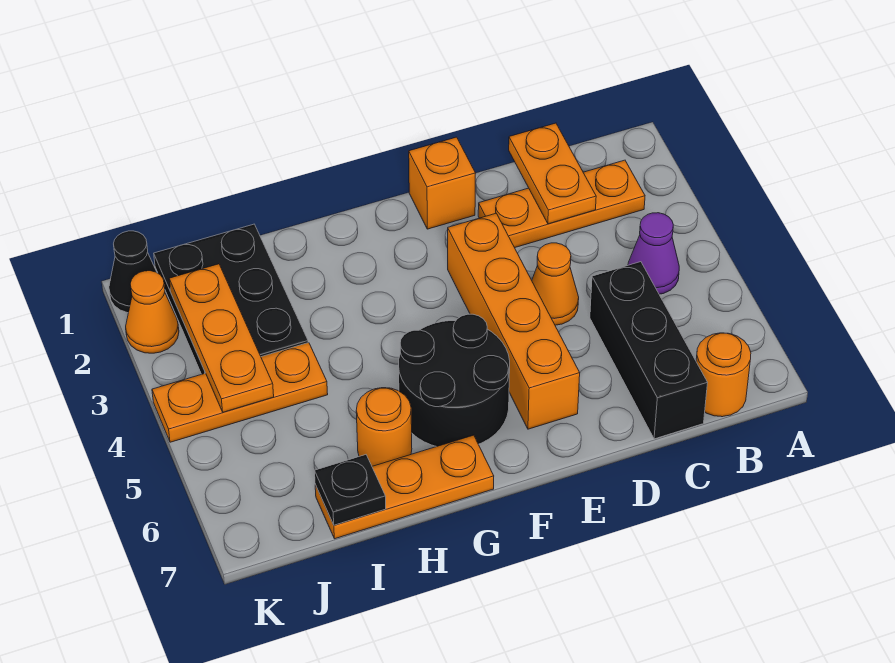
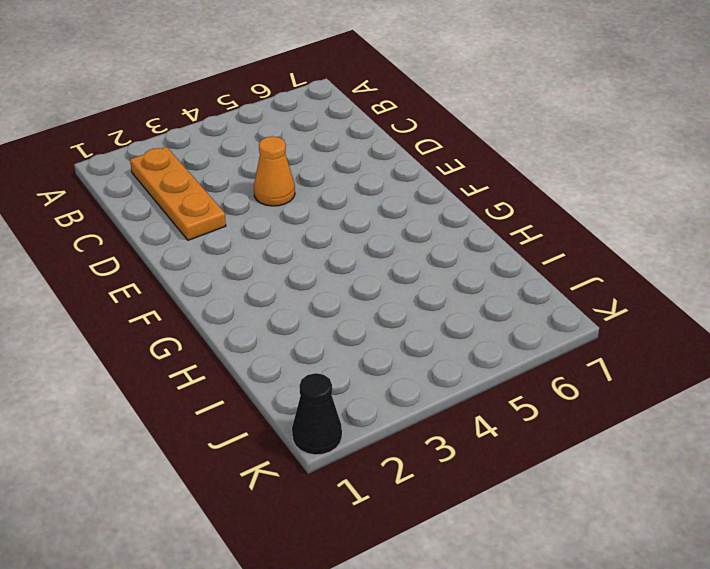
none -> purple 1x1 cone [628,213,679,294]
none -> orange 1x1 round brick [696,333,751,417]
none -> black 1x3 brick [590,262,708,439]

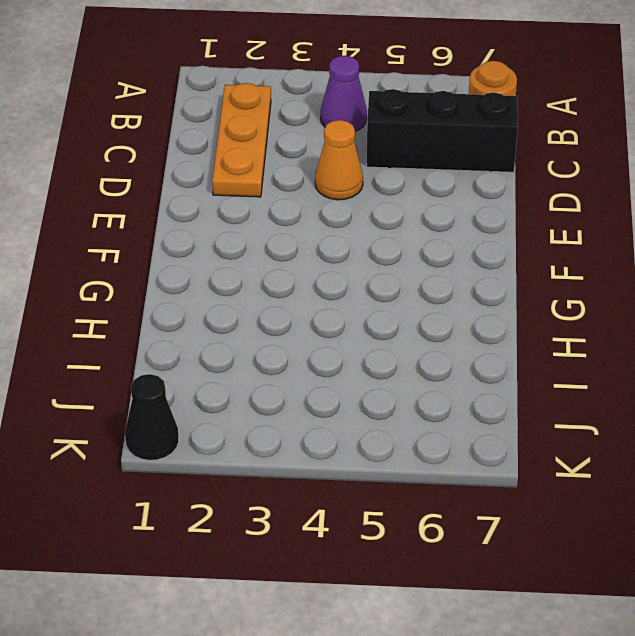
none -> orange 1x1 brick [409,137,476,229]
none -> orange 1x4 brick [448,214,580,429]
none -> black 2x2 round brick [399,314,510,447]

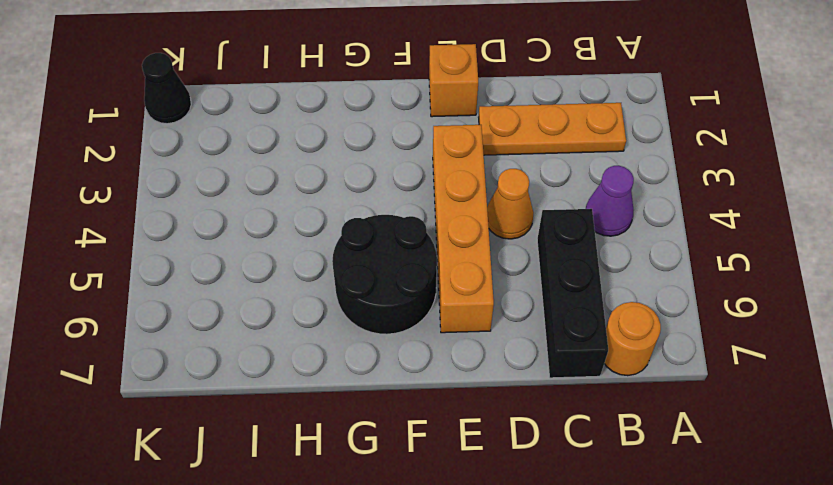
none -> orange 1x3 plate [315,435,494,539]
none -> orange 1x1 round brick [356,388,412,466]
none -> black 2x3 plate [154,224,308,374]

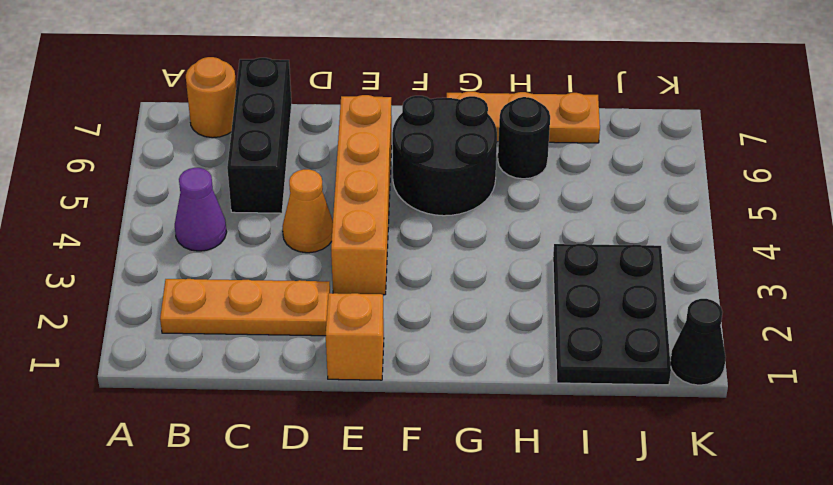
black 1x1 round brick [498,97,550,179] -> orange 1x1 round brick [356,388,412,466]
none -> orange 1x3 plate [152,343,328,442]
none -> orange 1x1 cone [126,271,179,353]
none -> orange 1x2 plate [509,123,596,224]

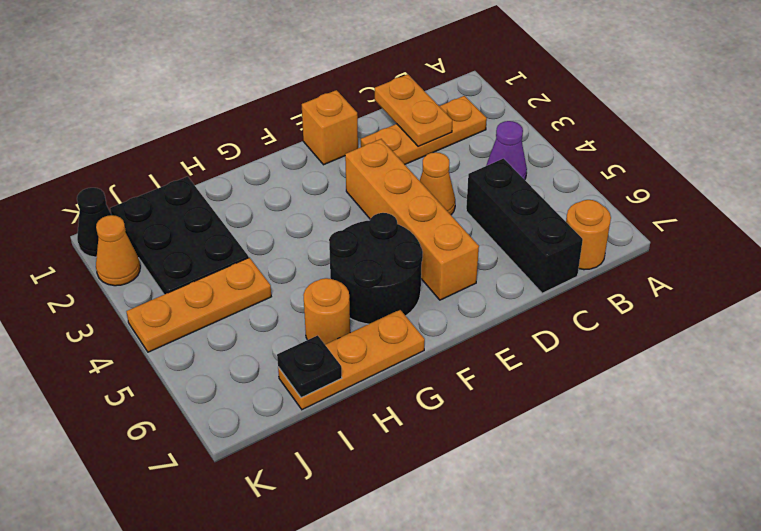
none -> orange 1x3 plate [169,264,274,412]

